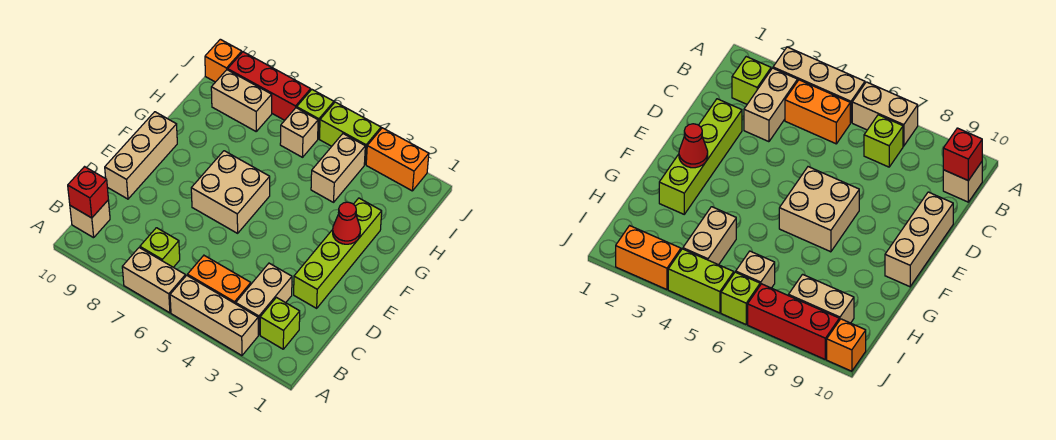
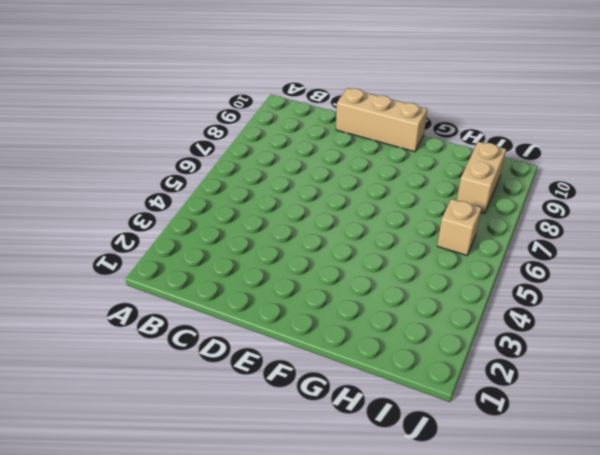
none -> tan 1x3 brick [170,275,258,356]
none -> tan 1x2 brick [122,248,185,313]
none -> lime 1x1 brick [260,298,300,349]

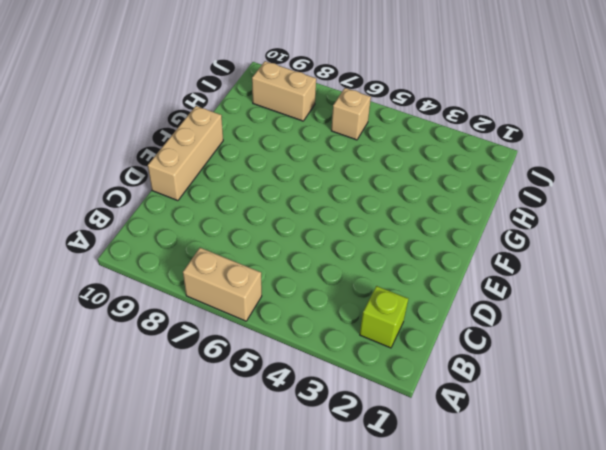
none -> tan 1x3 brick [170,275,258,356]
none -> tan 1x2 brick [236,263,292,335]
none -> orange 1x2 brick [187,255,251,304]

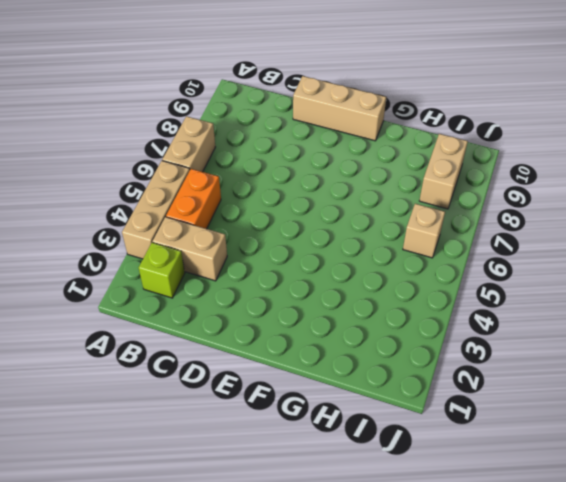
none -> lime 1x1 brick [140,228,180,267]
none -> tan 1x1 brick [70,200,110,238]
none -> lime 1x4 brick [294,198,382,308]

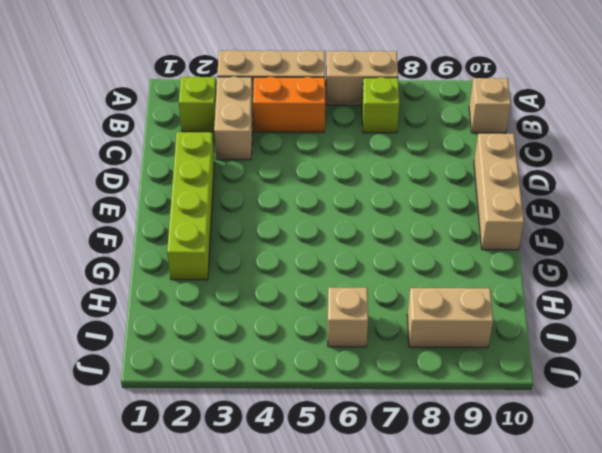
none -> tan 2x2 brick [191,151,270,233]
none -> tan 1x2 brick [311,134,365,202]
none -> orange 1x2 brick [366,128,429,191]

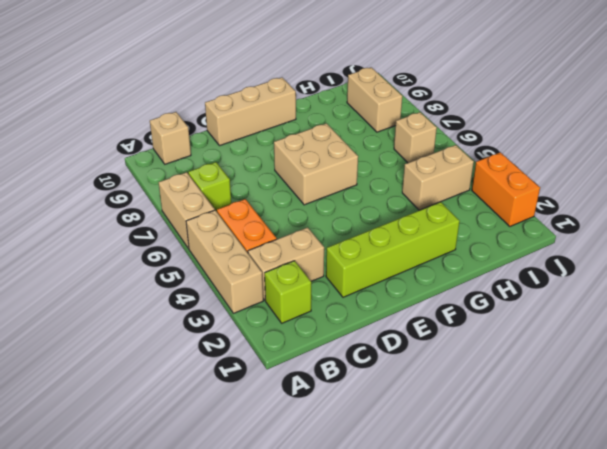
none -> lime 1x2 brick [319,102,381,165]
none -> lime 1x1 brick [297,90,334,139]
none -> red 1x3 brick [228,52,311,120]

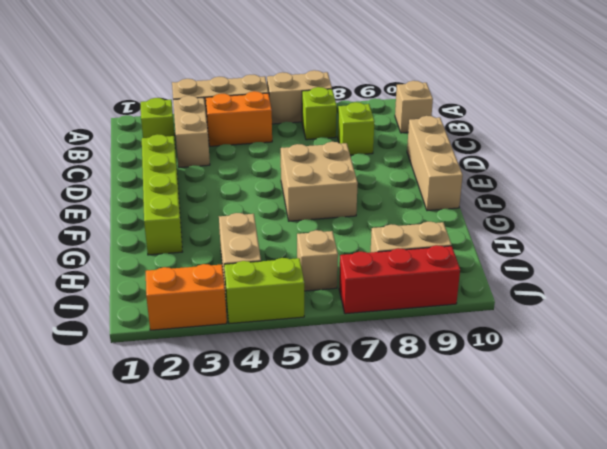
lime 1x1 brick [338,102,374,155] -> lime 1x1 brick moved to [297,90,334,139]
none -> orange 1x1 brick [205,39,242,82]
none -> red 1x1 brick [68,167,108,218]
none -> red 1x1 cone [333,202,360,244]

